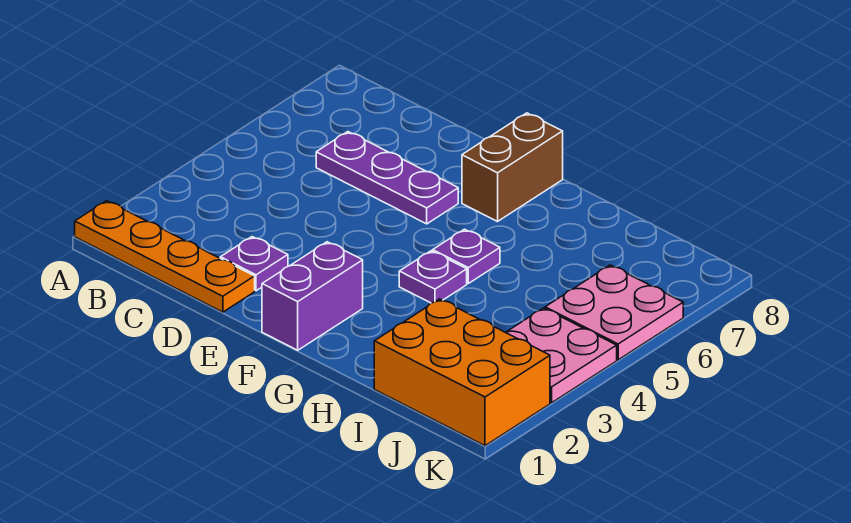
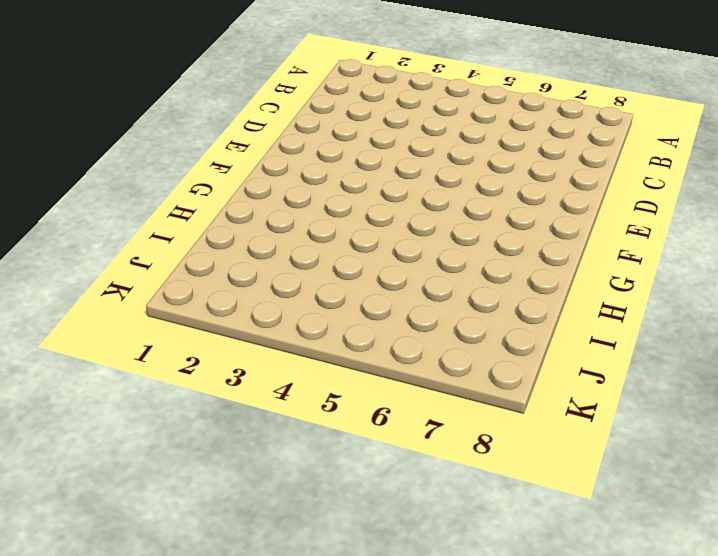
none -> orange 1x4 plate [75,201,255,312]
none -> purple 1x3 plate [316,132,458,224]

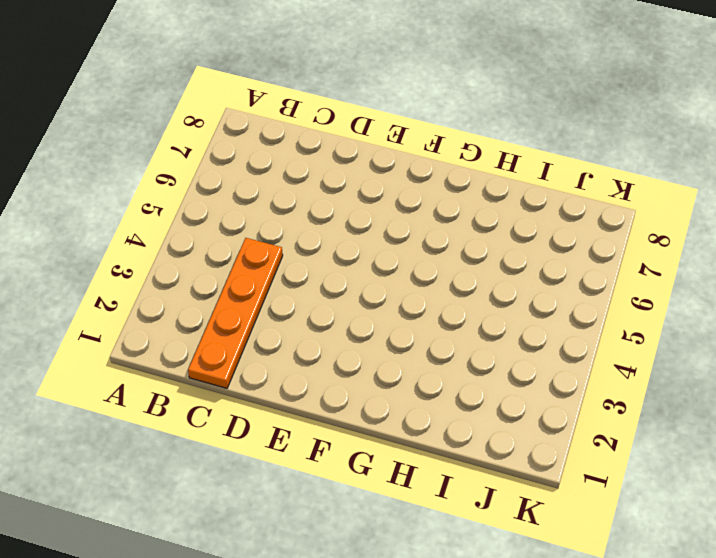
orange 1x4 plate [188,238,283,388] -> orange 1x4 plate turned to [75,201,255,312]
none -> purple 1x3 plate [316,132,458,224]
none -> purple 1x1 plate [220,237,288,291]

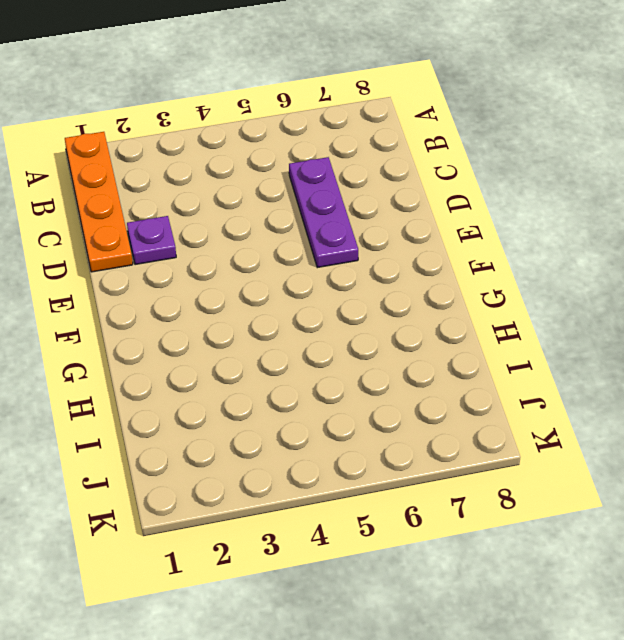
none -> purple 1x2 brick [262,242,363,350]
none -> brown 1x2 brick [462,113,563,222]

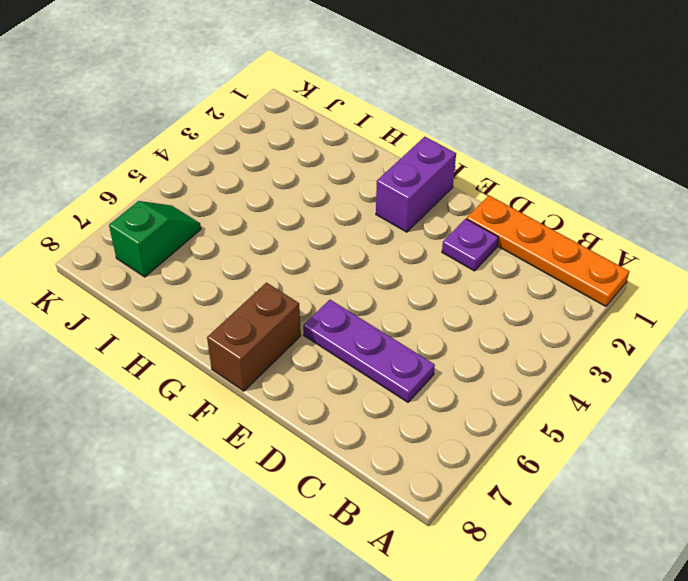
green 1x2 slope [109,201,201,277] -> pink 2x2 plate [545,265,683,360]
none -> purple 1x1 plate [399,251,467,303]
none -> purple 1x1 plate [433,229,500,283]

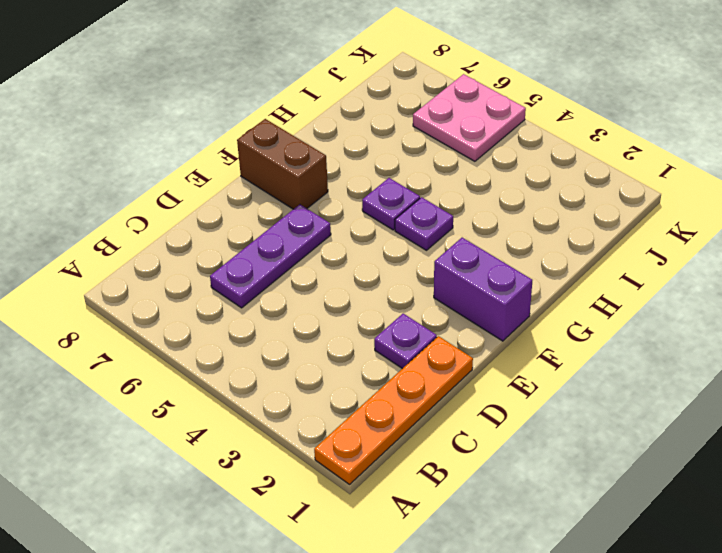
none -> orange 2x3 brick [374,299,550,446]
none -> pink 2x2 plate [506,308,617,403]

